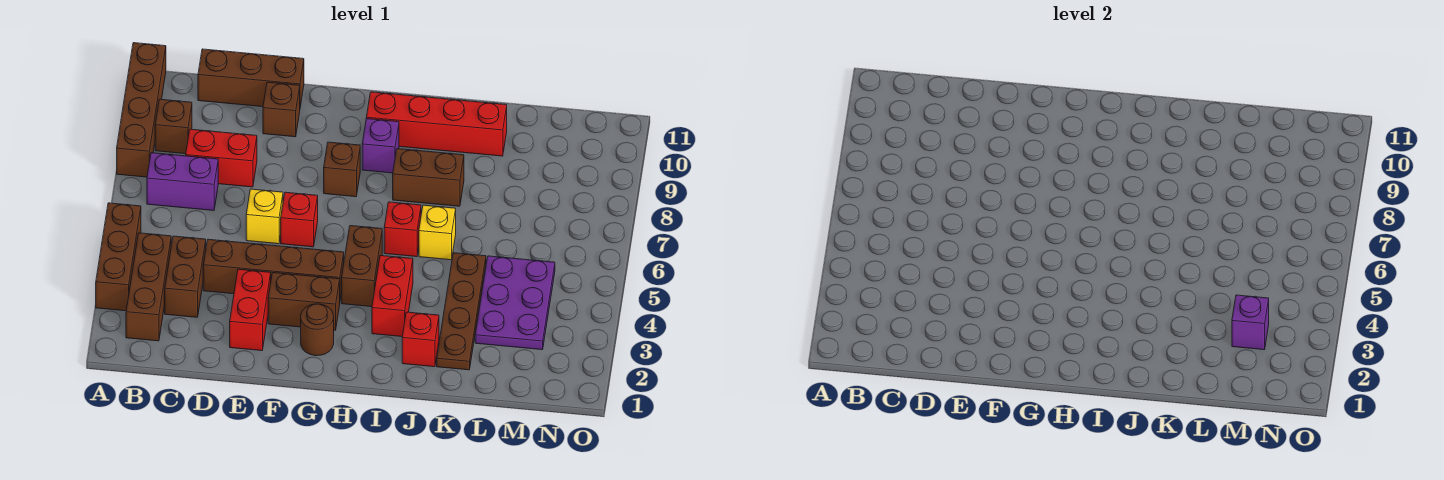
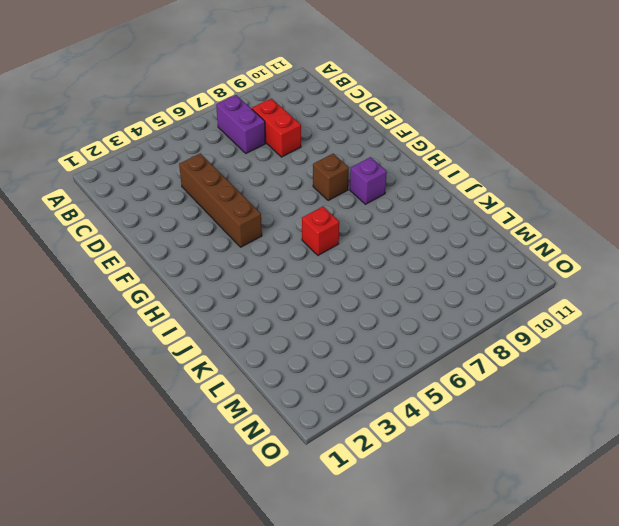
none -> brown 1x3 brick [96,203,141,311]
none -> brown 1x4 brick [117,43,166,177]
none -> brown 1x3 brick [126,233,171,341]

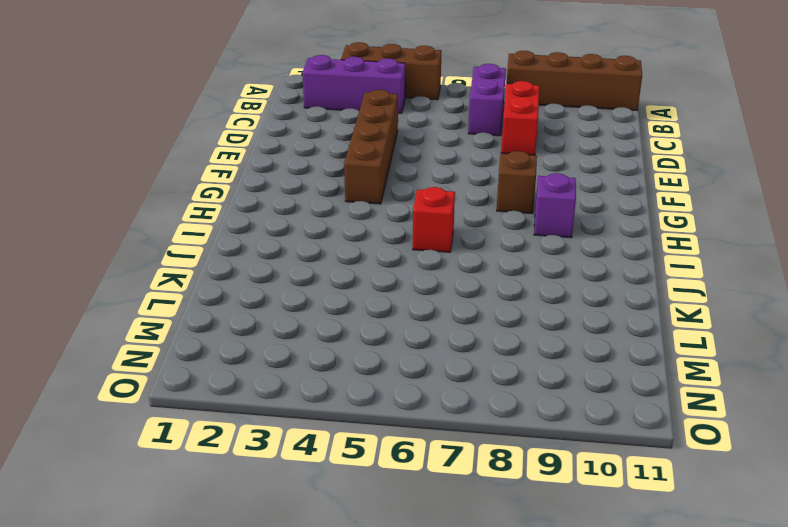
purple 1x3 brick [302,55,405,113] -> brown 1x3 brick [126,233,171,341]
none -> brown 1x1 brick [155,99,192,154]
none -> brown 1x2 brick [165,236,206,317]
none -> brown 1x3 brick [198,49,304,107]

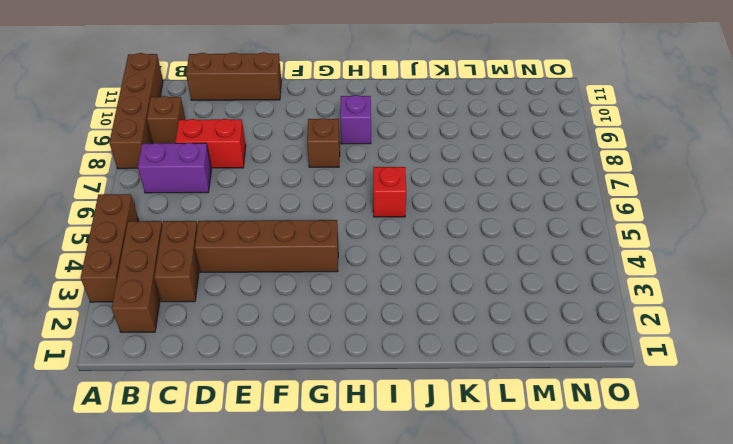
none -> red 1x2 brick [230,269,271,351]
none -> yellow 1x1 brick [246,189,283,244]
none -> brown 1x1 brick [263,82,300,137]

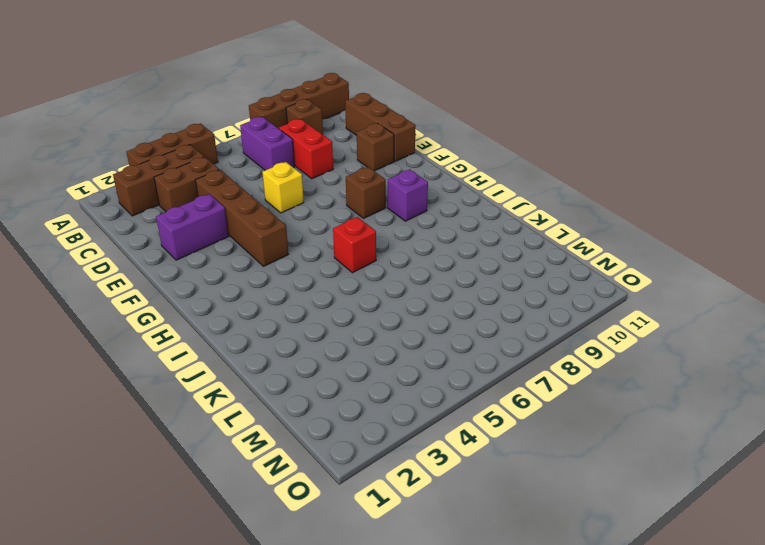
purple 1x2 brick [156,194,229,260] -> red 1x2 brick [230,269,271,351]
none -> brown 1x2 brick [268,273,340,330]
none -> red 1x1 brick [281,192,318,247]
none -> brown 1x1 round brick [301,304,334,356]

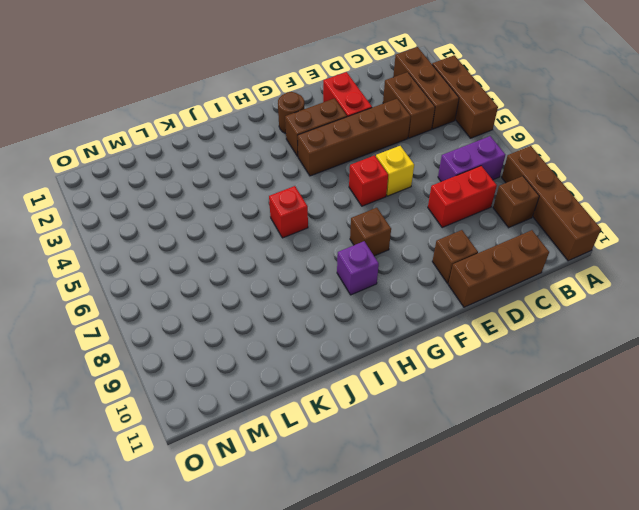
none -> brown 1x2 brick [342,226,382,307]
none -> red 1x4 brick [366,92,507,156]
none -> red 1x2 brick [372,256,413,337]

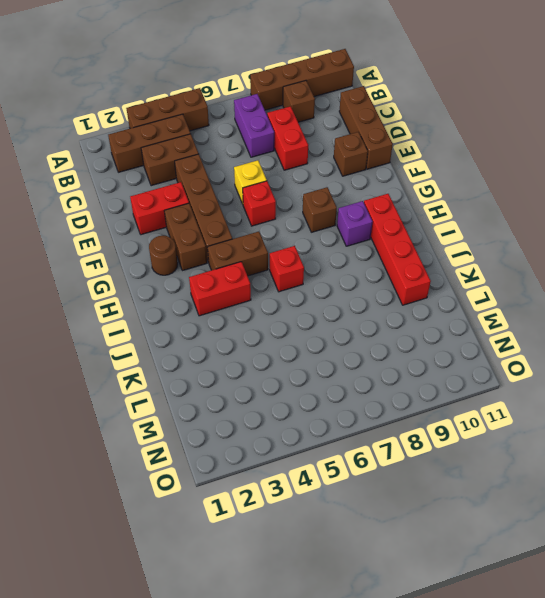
none -> brown 1x2 brick [393,149,464,206]
none -> red 1x1 brick [402,312,439,367]
none -> yellow 1x1 brick [419,205,456,260]

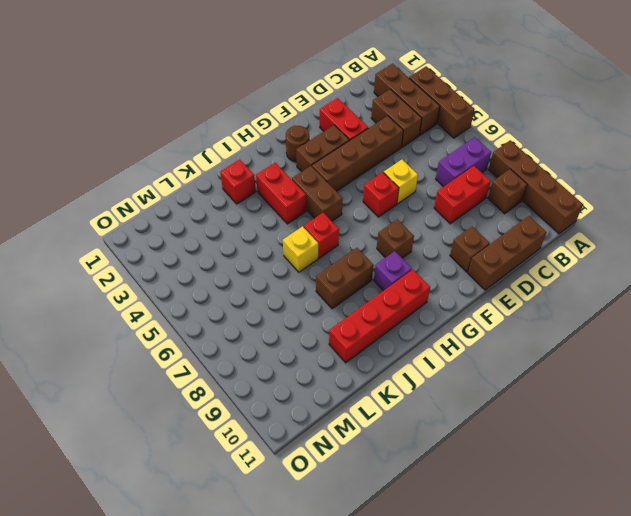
none -> brown 1x4 plate [437,253,486,370]
none -> purple 2x3 plate [475,256,555,350]
none -> purple 1x1 brick [1232,295,1269,350]

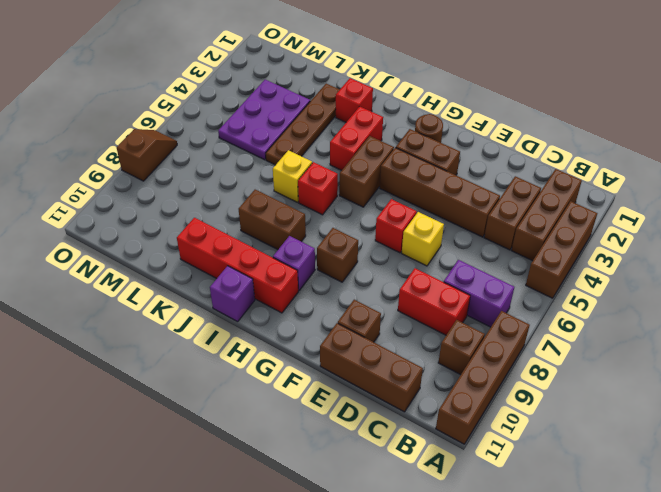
purple 1x1 brick [210,266,255,322] -> purple 1x1 brick moved to [1232,295,1269,350]
brown 1x2 slope [117,129,177,181] -> none
none -> red 1x2 brick [230,269,271,351]

